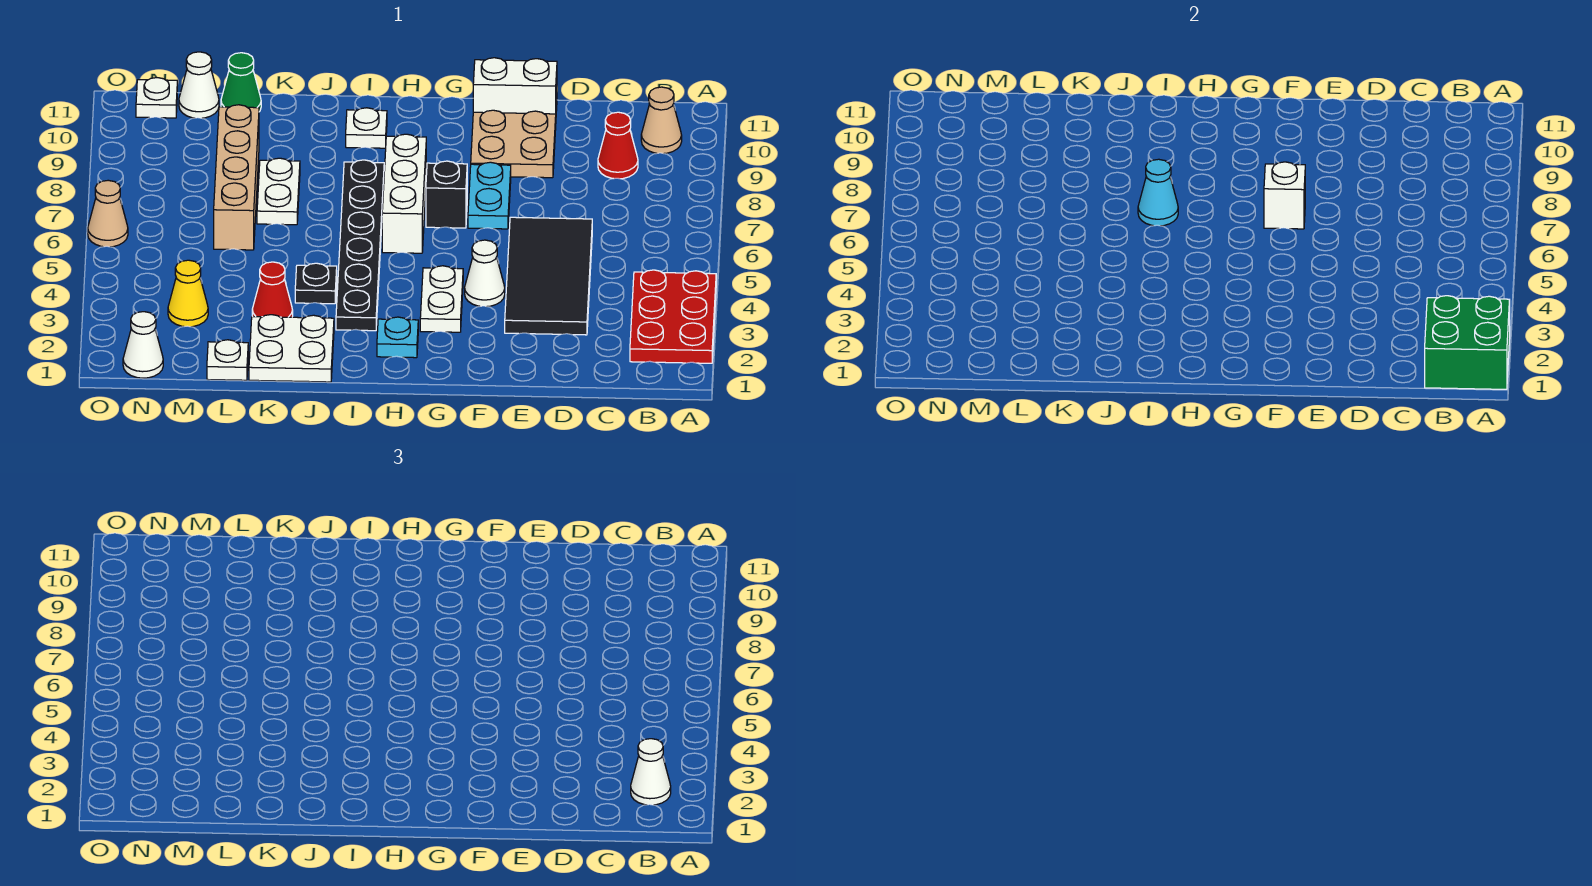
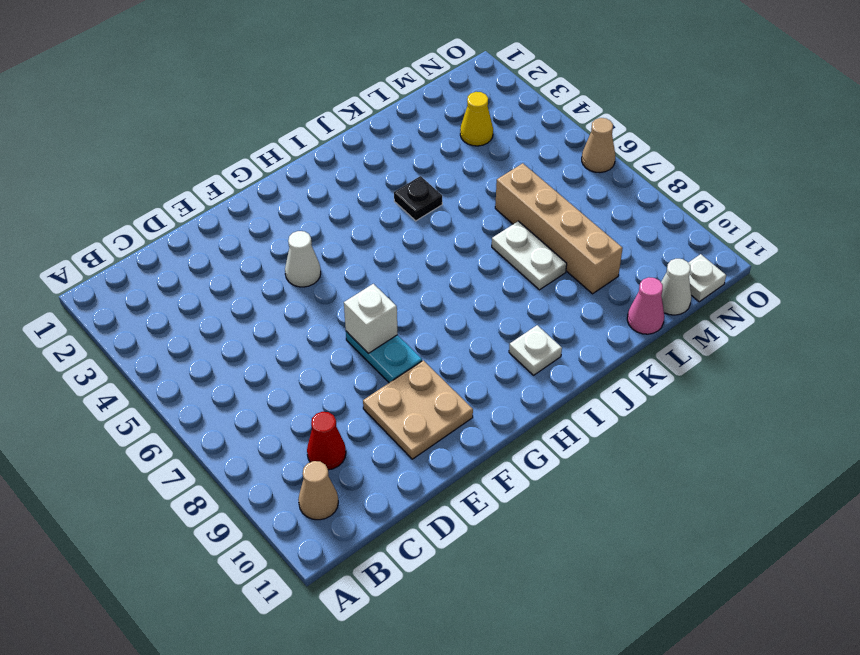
pink 1x1 cone [627,277,664,334] -> green 1x1 cone [221,53,261,112]
none -> red 2x3 plate [630,270,716,363]
none -> black 2x4 tile [505,217,592,335]
none -> white 1x2 brick [473,58,557,114]
none -> white 1x2 plate [420,266,463,332]

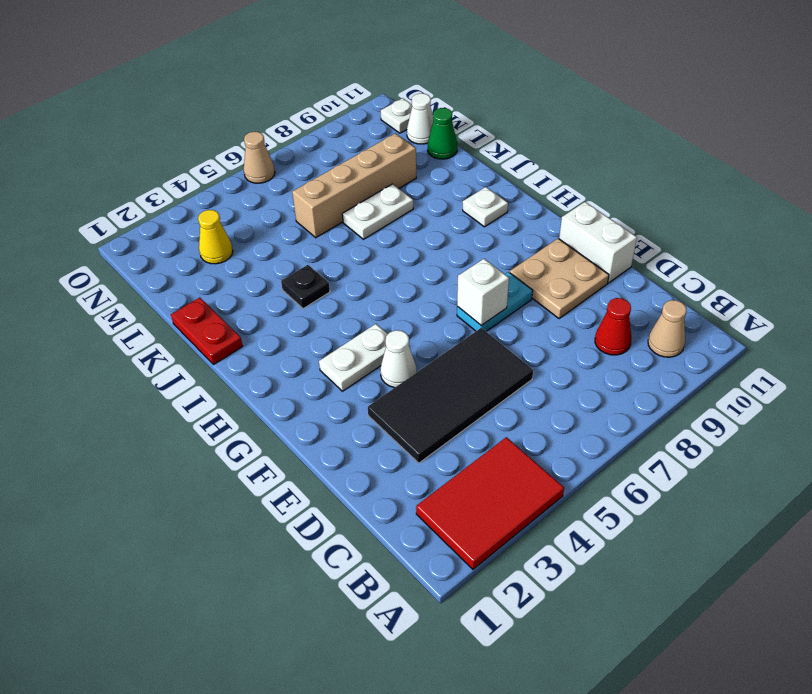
red 2x3 tile [416,437,564,569] -> red 2x3 plate [630,270,716,363]
red 1x2 plate [171,298,243,365] -> white 2x2 plate [249,315,334,382]
none -> black 1x1 brick [426,161,467,228]
none -> cyan 1x1 plate [377,317,418,358]
none -> white 1x3 brick [382,134,426,253]
none -> black 1x6 plate [336,160,384,331]

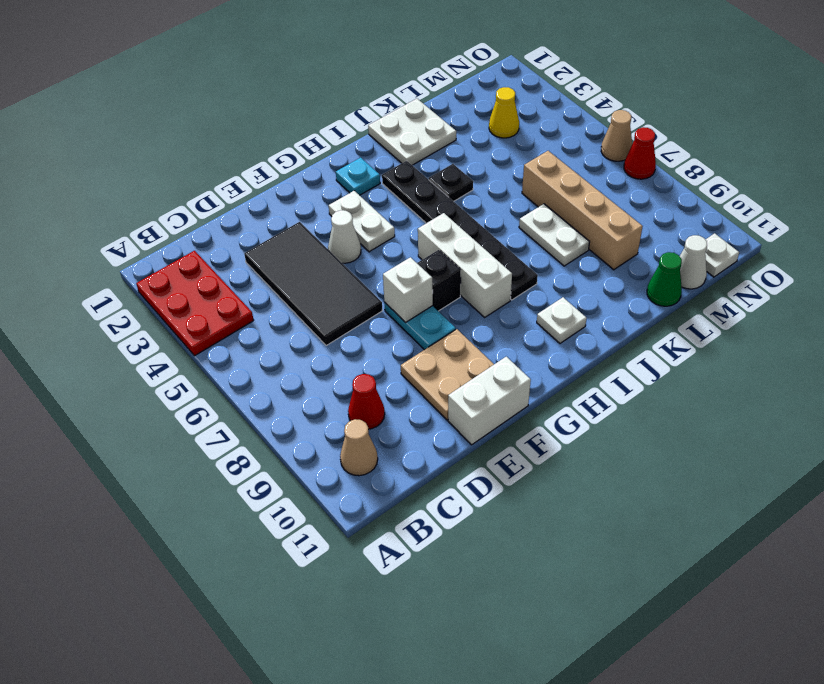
red 1x1 cone [624,127,656,179] -> red 1x1 cone moved to [252,262,293,317]
none -> white 1x1 plate [207,340,248,380]
none -> white 1x1 cone [123,312,163,378]
none -> green 2x2 brick [1425,296,1510,389]
none -> cyan 1x1 cone [1138,159,1178,226]

